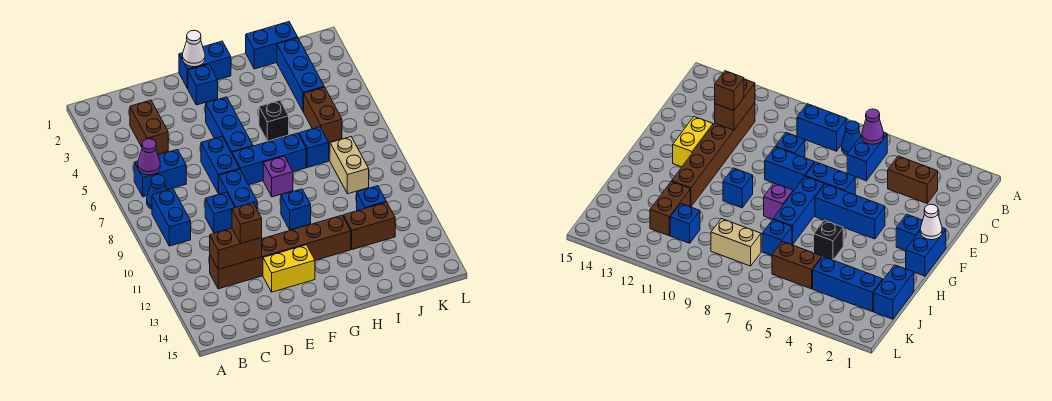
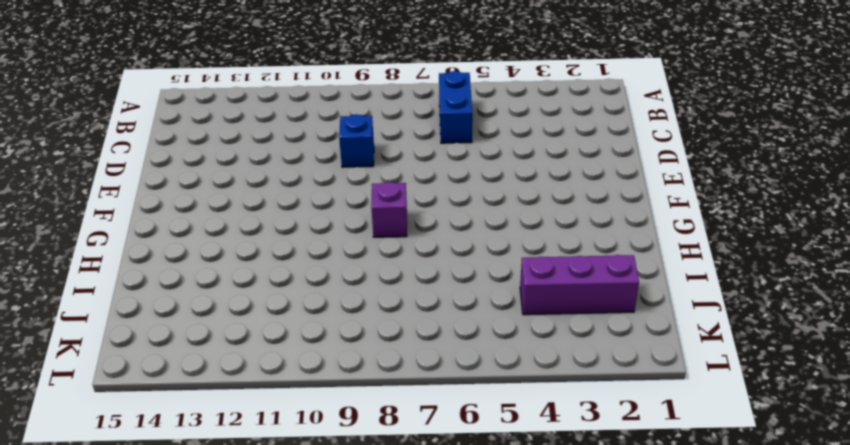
purple 1x3 brick [520,255,639,315] -> blue 1x3 brick [277,38,324,112]
none -> blue 1x1 cone [147,175,167,209]
none -> blue 1x2 brick [152,189,191,246]
none -> brown 1x2 brick [130,100,168,154]

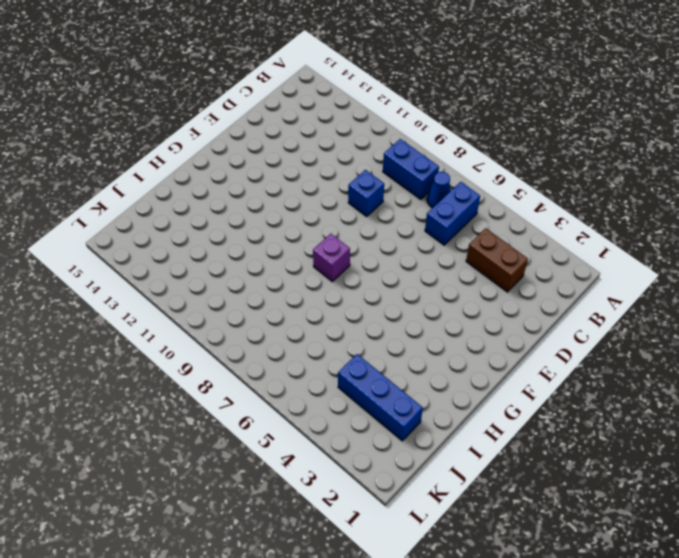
none -> brown 1x6 brick [210,215,351,289]
none -> blue 1x2 brick [201,136,240,193]
none -> blue 1x2 brick [218,169,257,209]

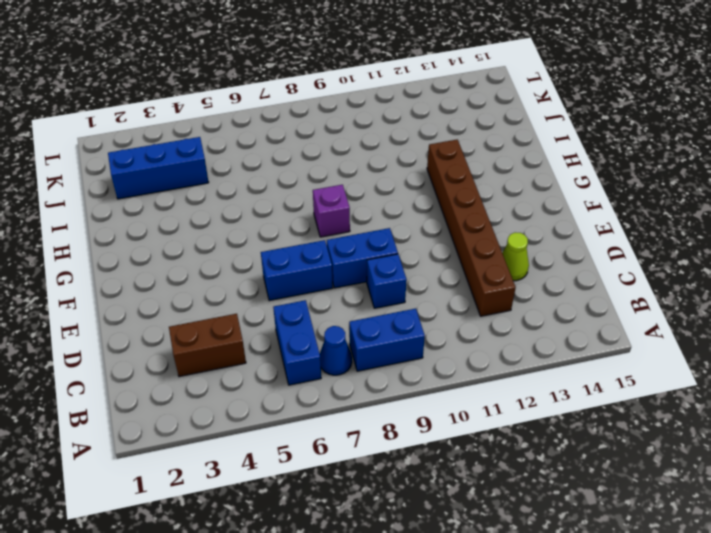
lime 1x1 cone [502,232,529,281] -> none
none -> yellow 1x2 brick [263,245,315,292]
none -> blue 1x2 brick [179,41,231,88]
none -> blue 1x1 brick [188,64,218,105]

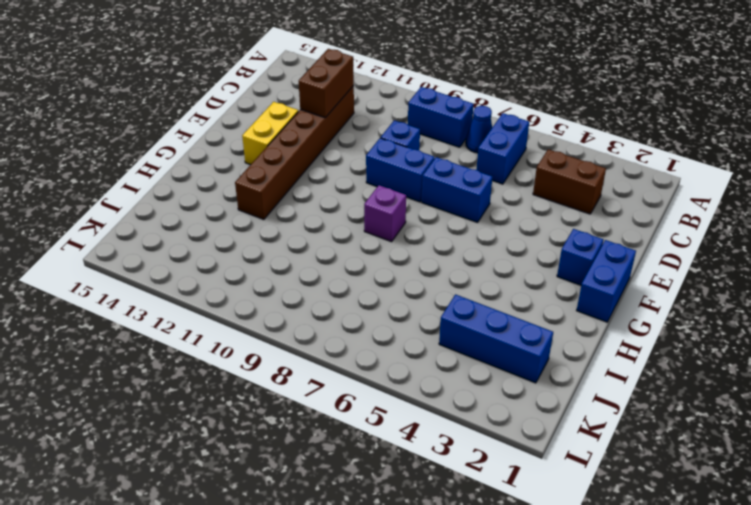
none -> blue 1x3 brick [206,97,253,153]
none -> blue 1x3 brick [232,133,306,185]
none -> blue 1x1 brick [281,189,311,230]

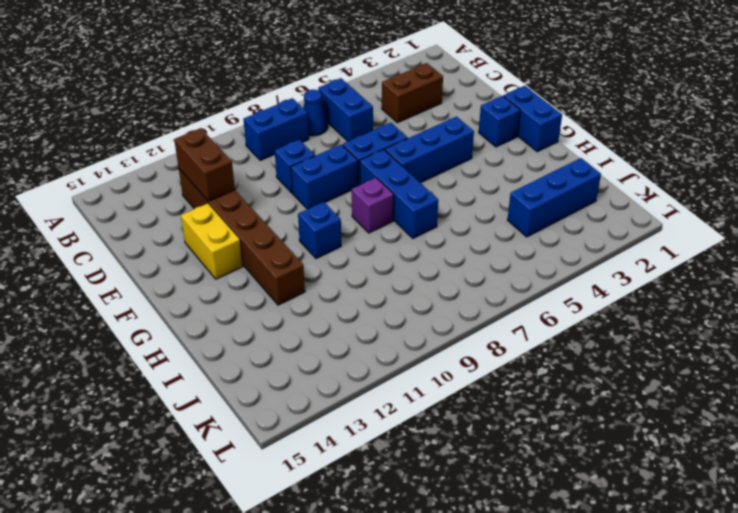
none -> black 1x1 brick [259,100,289,141]
none -> blue 1x2 brick [246,22,298,69]
none -> blue 1x1 brick [299,127,329,167]

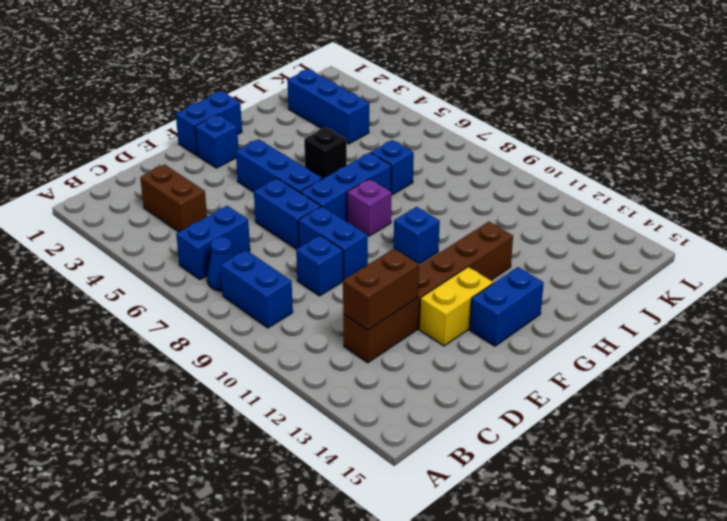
blue 1x2 brick [470,267,544,346] -> blue 1x2 brick moved to [246,22,298,69]
none -> brown 1x2 brick [343,202,395,250]
none -> brown 1x2 brick [304,87,342,142]
none -> tan 1x2 brick [330,137,369,194]

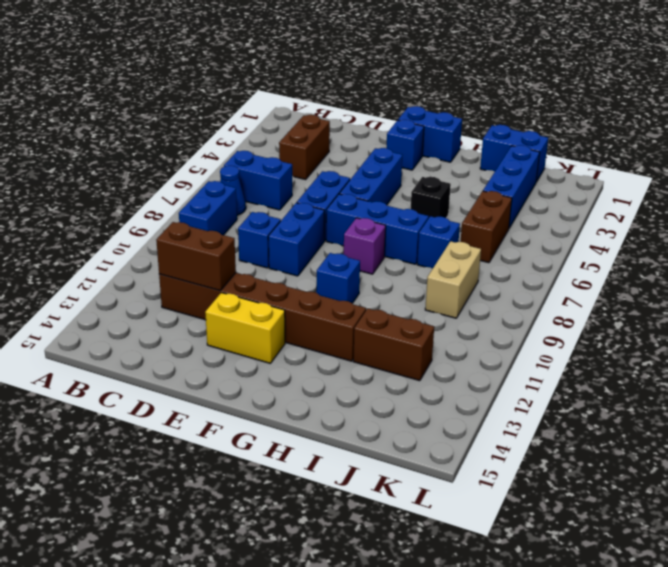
none -> blue 1x1 brick [357,186,386,211]
none -> purple 1x1 cone [138,139,160,175]
none -> white 1x1 cone [182,30,205,67]

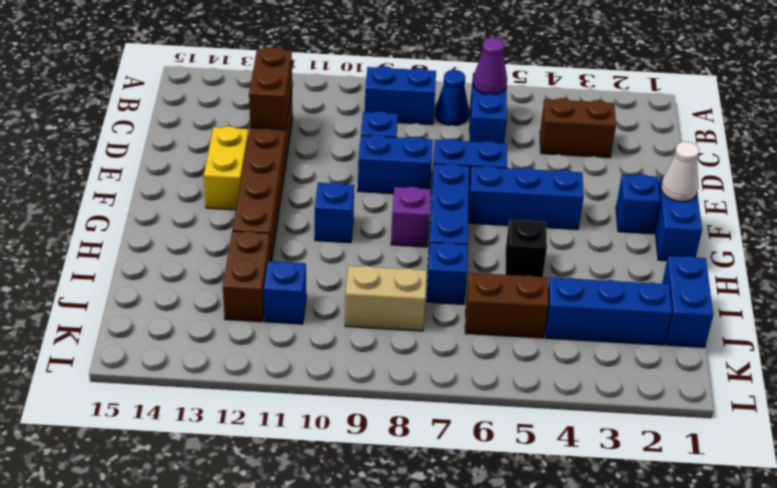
none -> brown 1x1 brick [232,203,262,243]

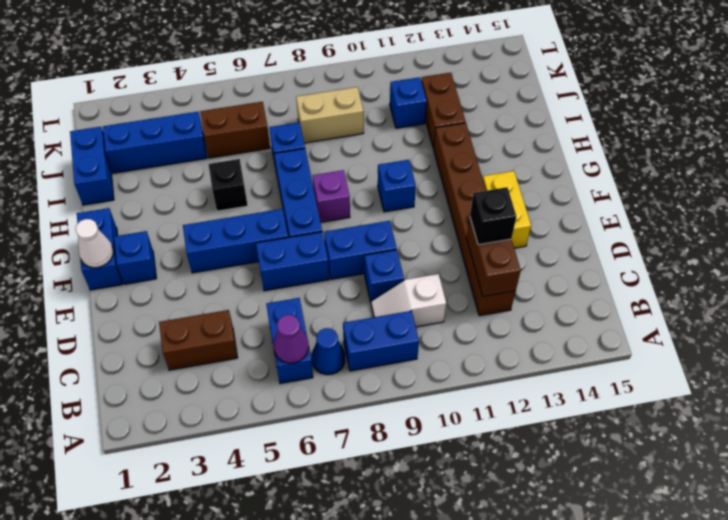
white 1x2 slope [371,274,446,327] -> none
black 1x1 brick [470,187,516,245] -> brown 1x1 brick [232,203,262,243]

